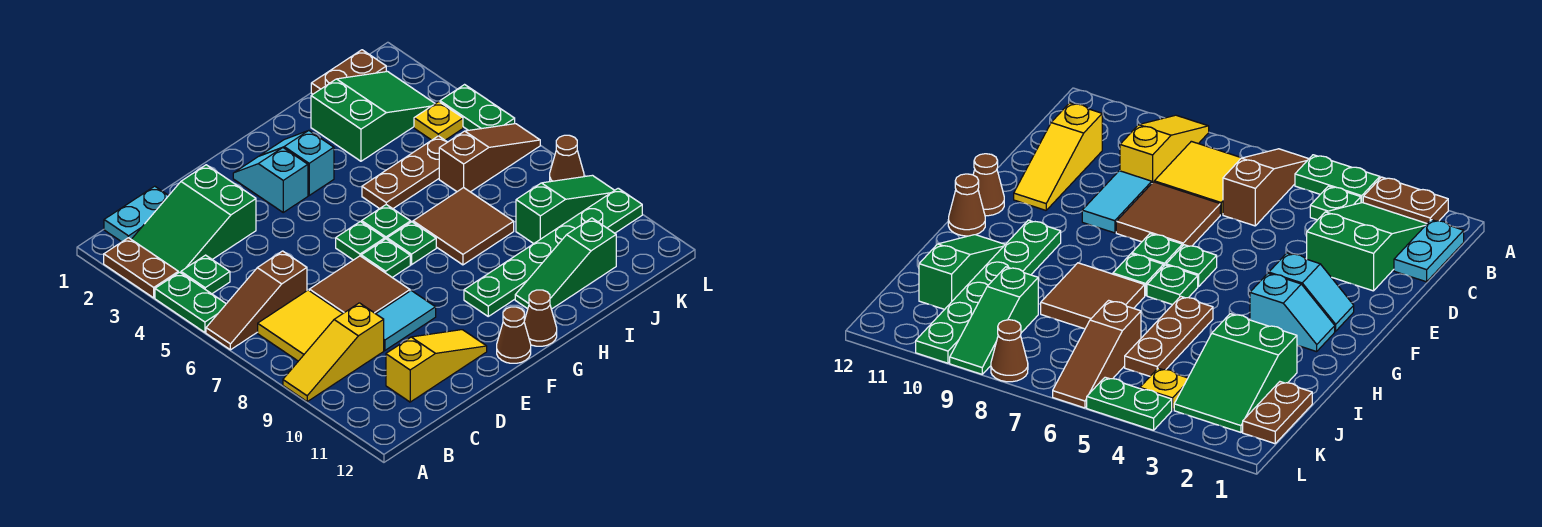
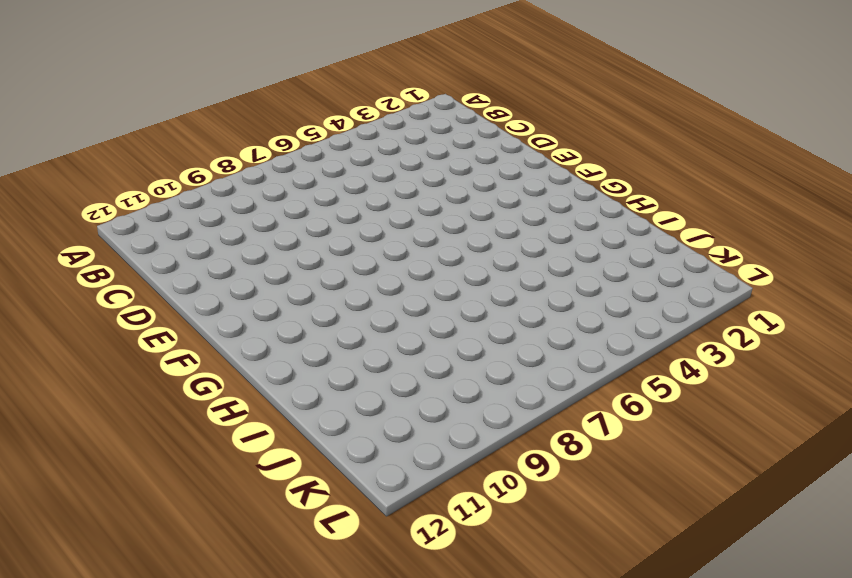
none -> brown 1x2 plate [104,238,178,298]
none -> green 1x2 plate [155,272,226,332]
none -> brown 1x3 slope [206,251,307,350]
none -> yellow 1x3 slope [283,303,384,402]

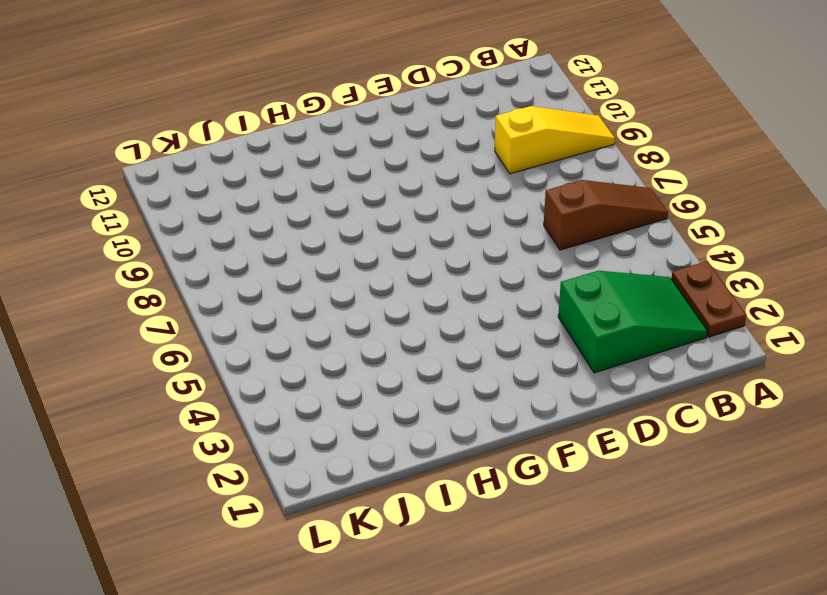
none -> green 1x2 plate [155,272,226,332]
none -> cyan 1x2 plate [104,186,169,242]
none -> green 1x1 plate [181,255,230,294]
none -> yellow 2x2 tile [258,290,343,361]

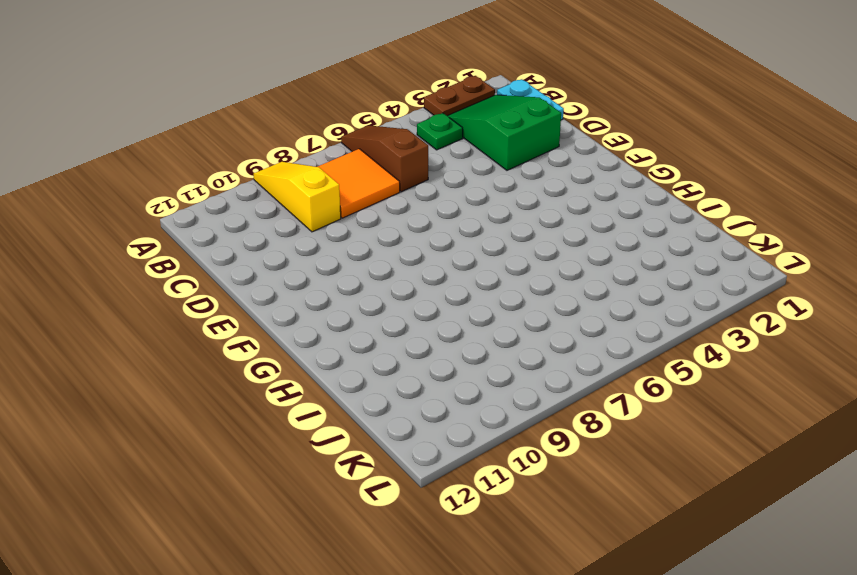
orange 2x2 tile [317,149,400,218] -> yellow 2x2 tile [258,290,343,361]
none -> green 1x2 plate [155,272,226,332]
none -> yellow 1x3 slope [386,330,487,402]
none -> brown 2x2 tile [309,256,410,314]
none -> cyan 1x2 tile [376,291,436,350]

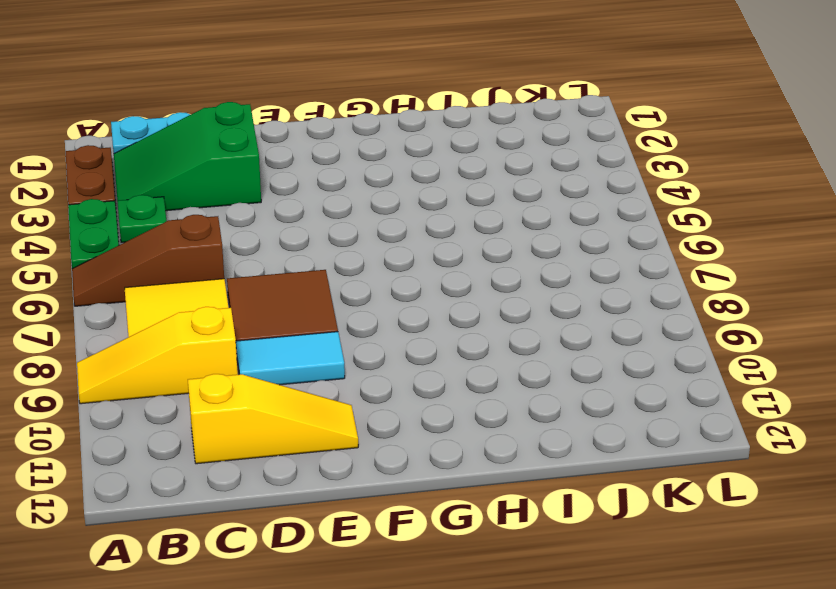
none -> cyan 1x2 slope [233,148,308,212]
none -> green 1x1 plate [336,222,385,260]
none -> green 1x1 plate [361,239,410,278]
none -> brown 1x1 cone [497,307,531,363]

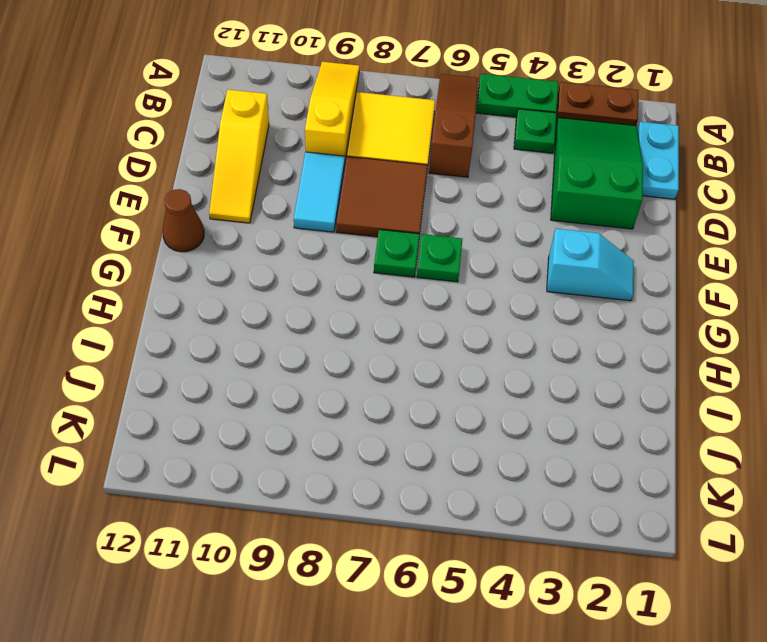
none -> cyan 1x2 slope [260,131,334,195]
none -> green 1x1 plate [362,205,411,239]
none -> green 1x1 plate [387,222,436,265]
none -> green 1x6 plate [464,188,642,316]

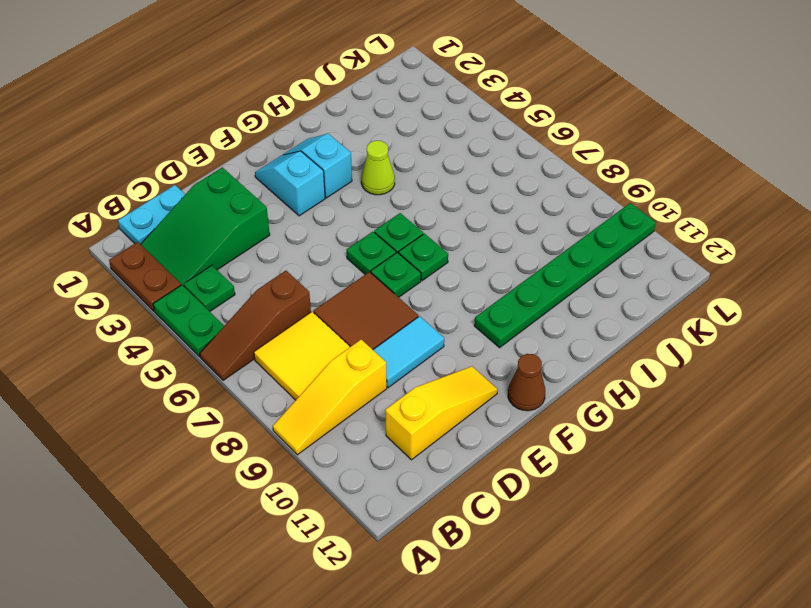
lime 1x1 cone [361,141,395,195] -> none
none -> brown 1x1 cone [524,290,557,346]
none -> brown 1x3 plate [362,136,447,209]
none -> brown 2x2 tile [413,188,514,265]
none -> green 1x3 slope [515,218,616,309]

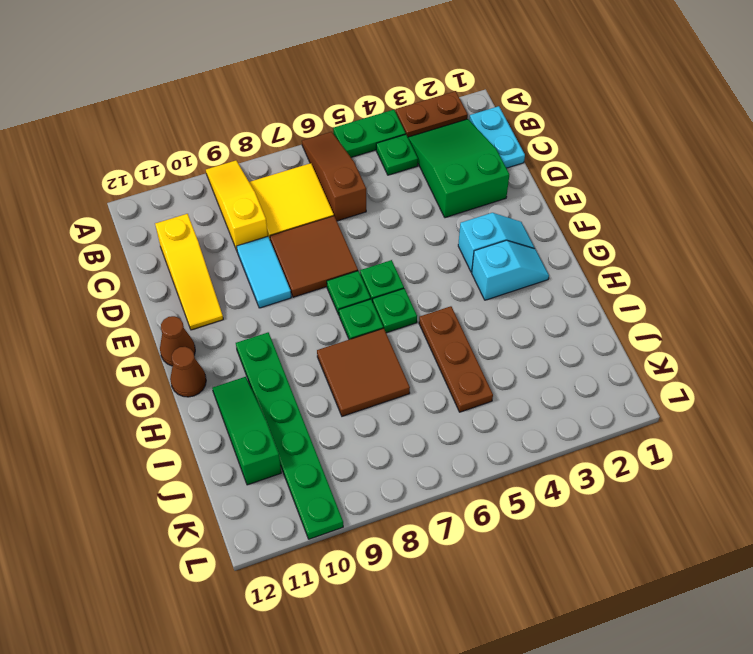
none -> green 2x3 slope [311,71,435,161]
none -> brown 1x2 plate [311,50,386,94]
none -> brown 1x3 slope [439,124,540,192]
none -> green 1x3 slope [516,175,614,244]

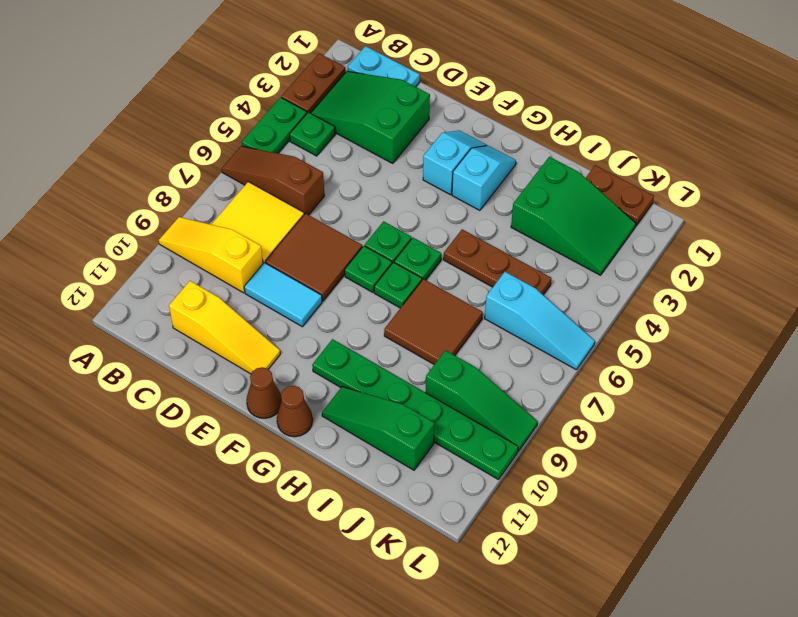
cyan 1x3 slope [485,272,595,369] -> brown 1x3 slope [439,124,540,192]
none -> yellow 1x1 plate [414,102,463,140]
none -> green 1x2 plate [440,85,515,130]
none -> brown 1x1 cone [550,135,584,182]

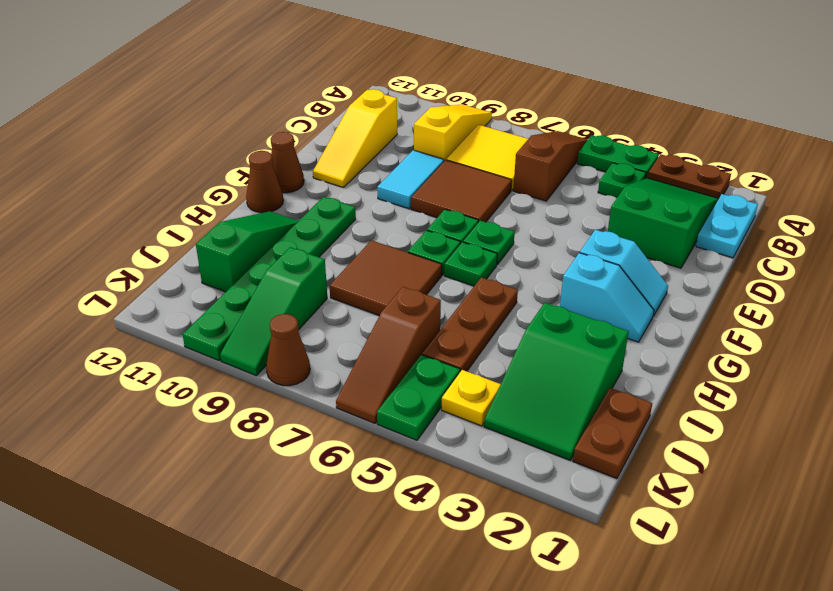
green 1x2 plate [377,355,460,440] -> green 1x2 plate turned to [440,85,515,130]

